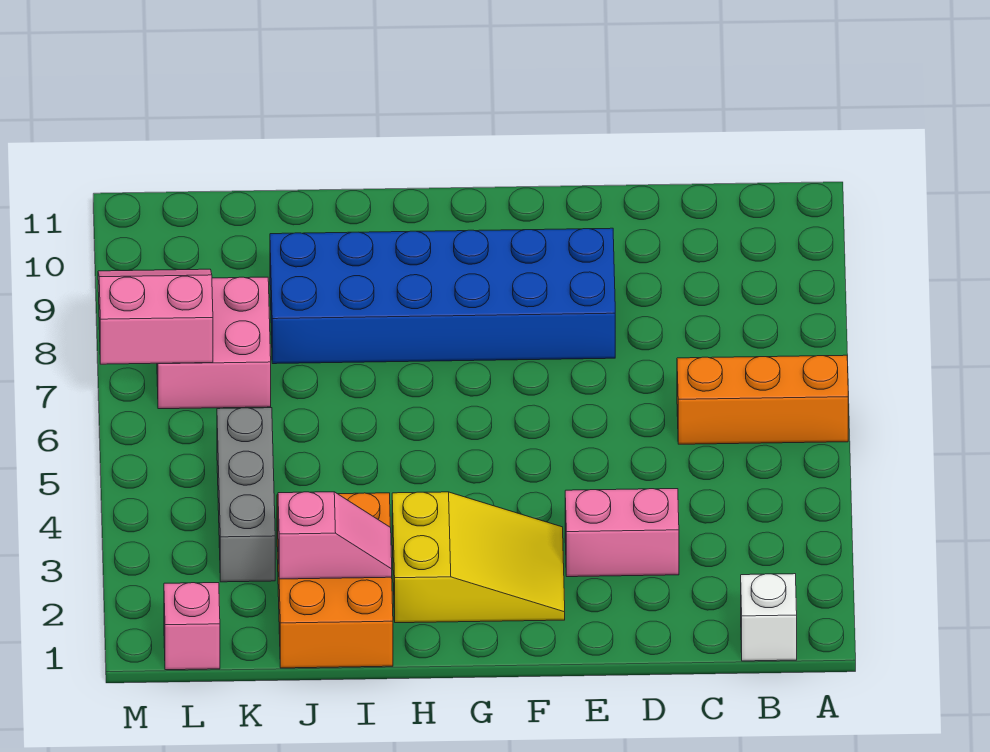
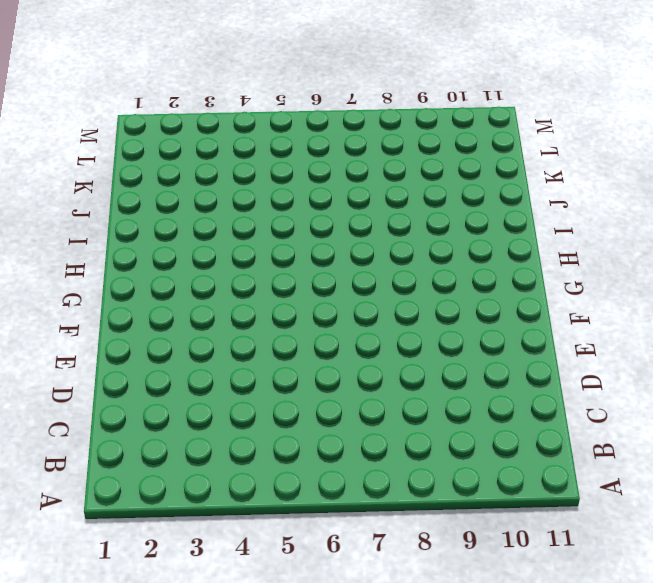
none -> orange 1x3 brick [677,355,848,444]
none -> white 1x1 brick [741,574,797,661]

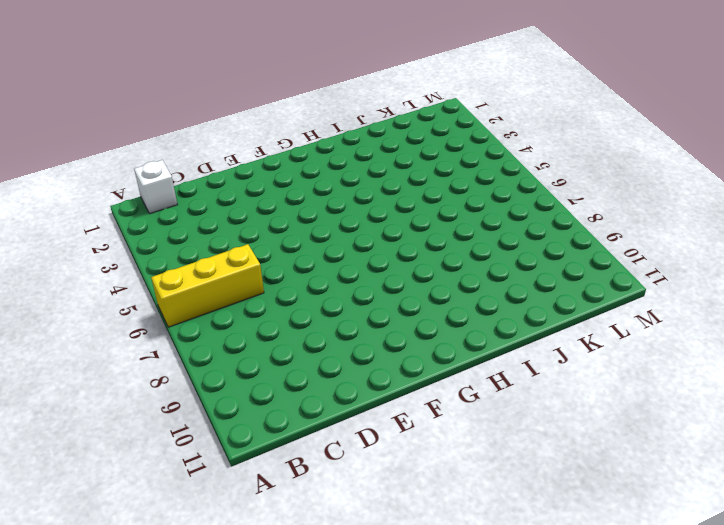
yellow 1x3 brick [151,244,264,327] -> orange 1x3 brick [677,355,848,444]
none -> pink 1x2 brick [565,489,679,577]
none -> blue 2x6 brick [270,228,615,364]

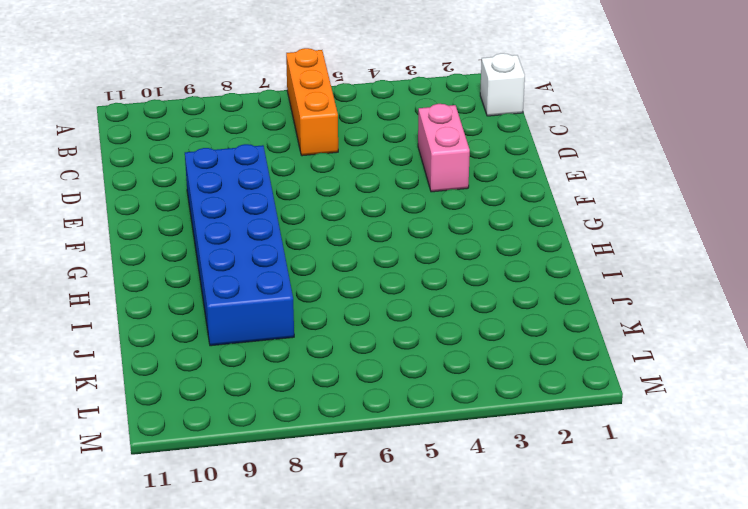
none -> yellow 2x3 slope [392,492,565,623]
none -> orange 2x3 brick [277,493,393,668]

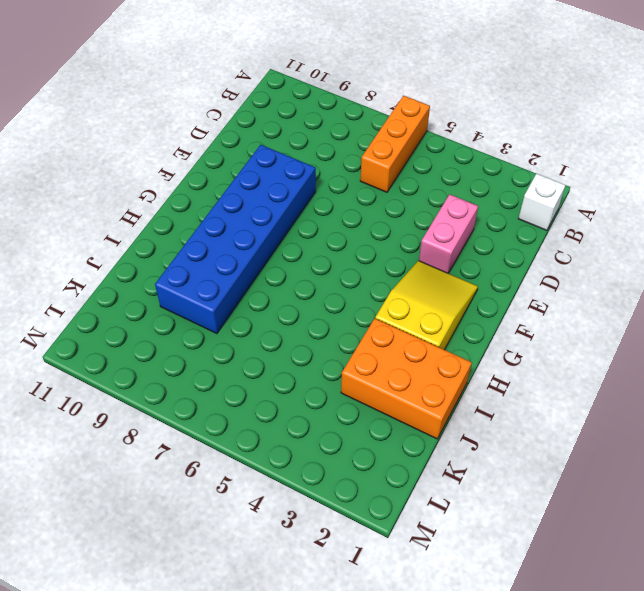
none -> grey 1x3 brick [217,408,275,582]
none -> pink 2x2 brick [157,277,271,409]

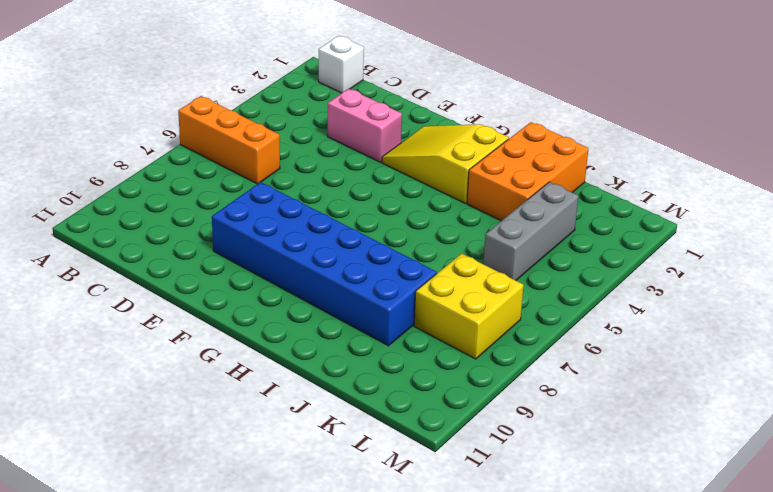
yellow 2x2 brick [414,254,524,359] -> pink 2x2 brick [157,277,271,409]
none -> pink 1x1 brick [164,583,220,670]
none -> pink 1x2 slope [278,492,392,579]

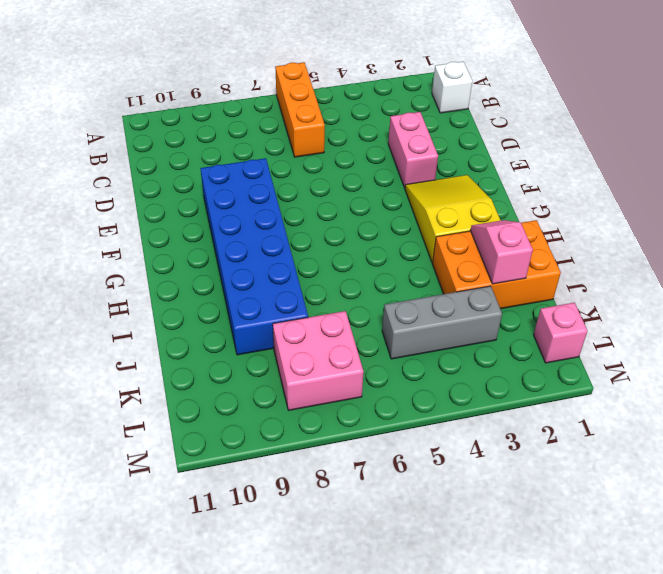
none -> pink 2x2 slope [98,269,213,364]

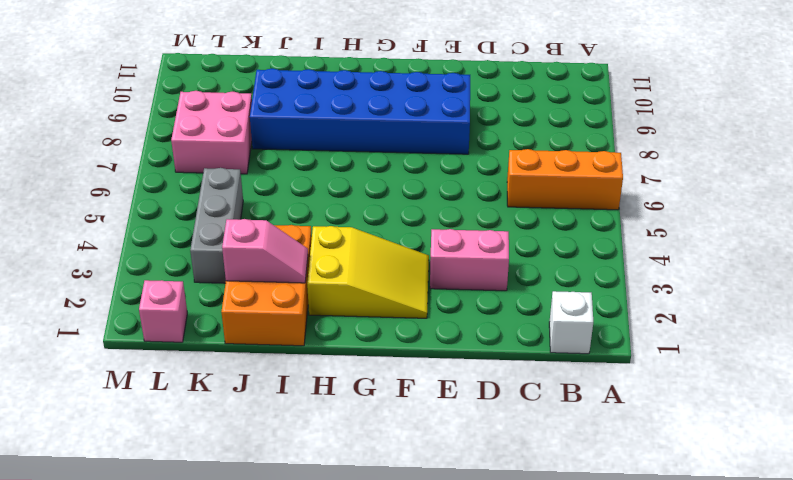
none -> pink 2x2 slope [98,269,213,364]

